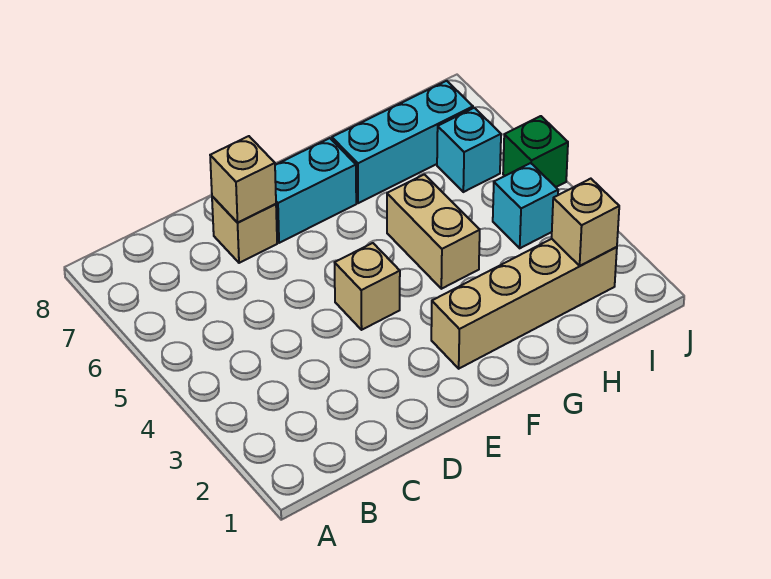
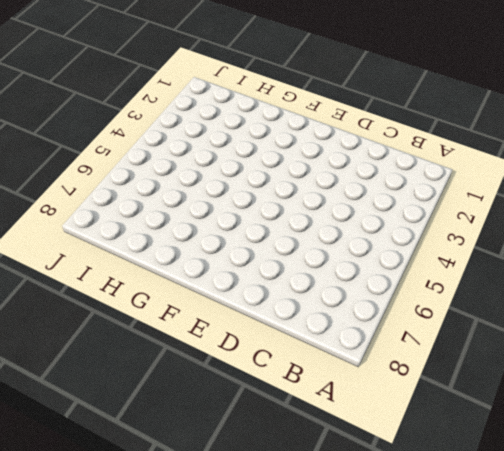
none -> tan 1x1 brick [212,196,277,263]
none -> tan 1x1 brick [335,243,400,330]

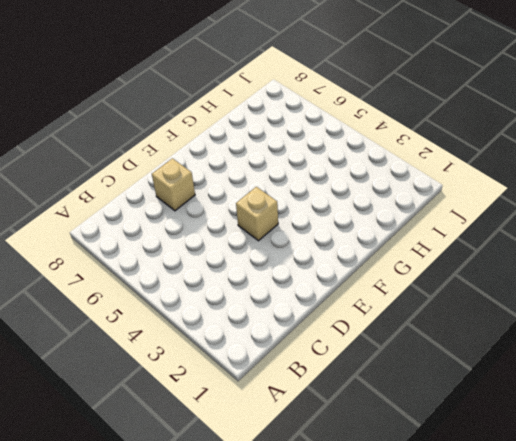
none -> cyan 1x2 brick [275,138,356,243]
none -> tan 1x4 brick [431,239,617,369]

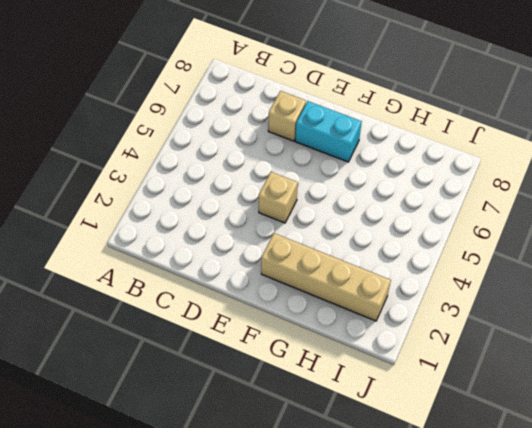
none -> tan 1x2 brick [387,174,480,289]
none -> cyan 1x3 brick [332,81,473,203]

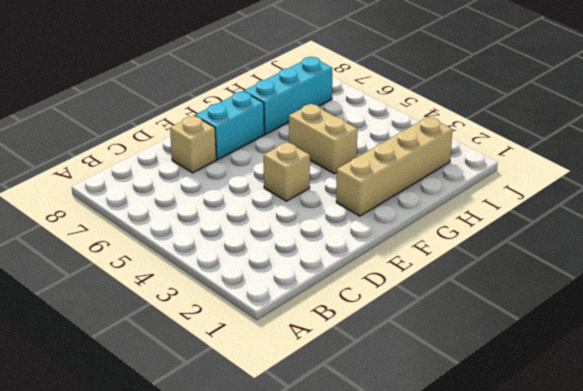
none -> cyan 1x1 brick [493,163,558,248]
none -> cyan 1x1 brick [437,108,501,192]

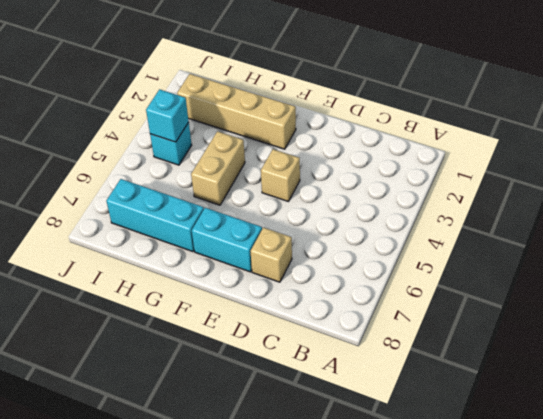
cyan 1x1 brick [146,89,189,142] -> cyan 1x1 brick moved to [437,108,501,192]
none -> green 1x1 brick [503,116,568,187]
none -> tan 1x1 brick [210,136,276,223]

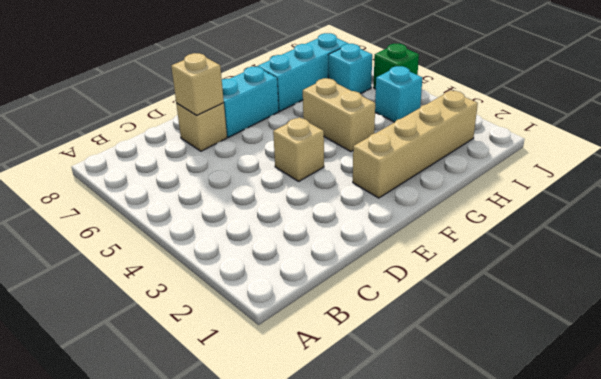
none -> tan 1x1 brick [552,179,619,266]

